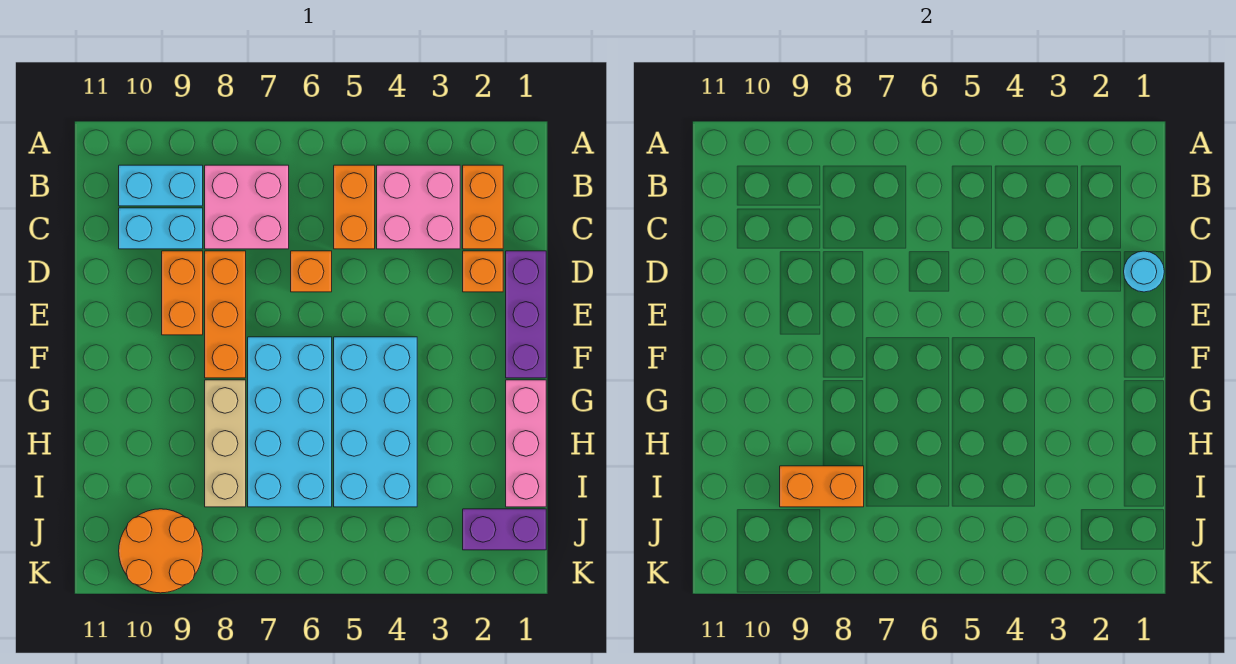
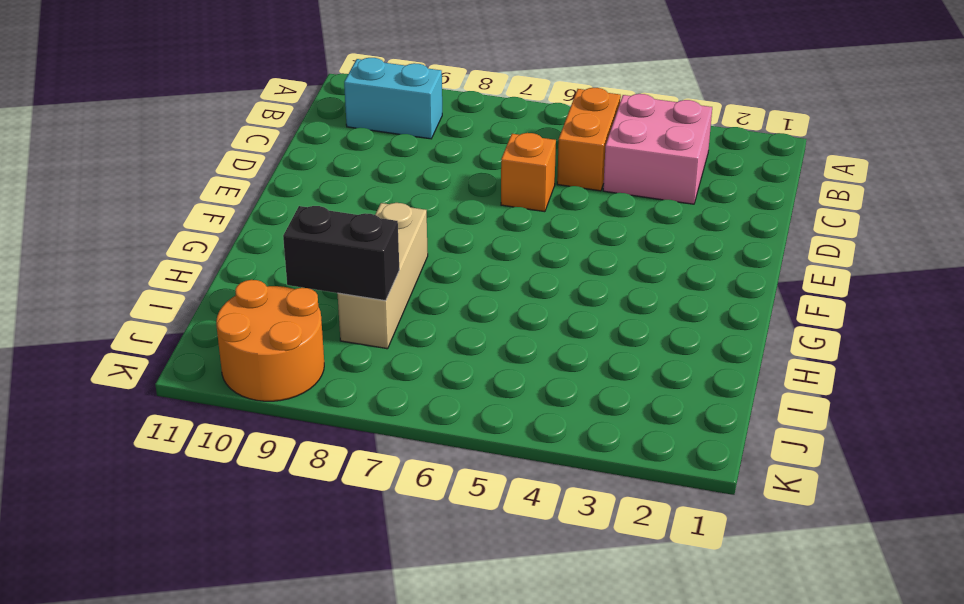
black 1x2 brick [283,206,399,301] -> orange 1x2 brick [780,466,864,507]
none -> orange 1x2 brick [463,165,503,249]
none -> pink 2x2 brick [205,165,289,249]
none -> cyan 1x2 brick [119,208,203,249]

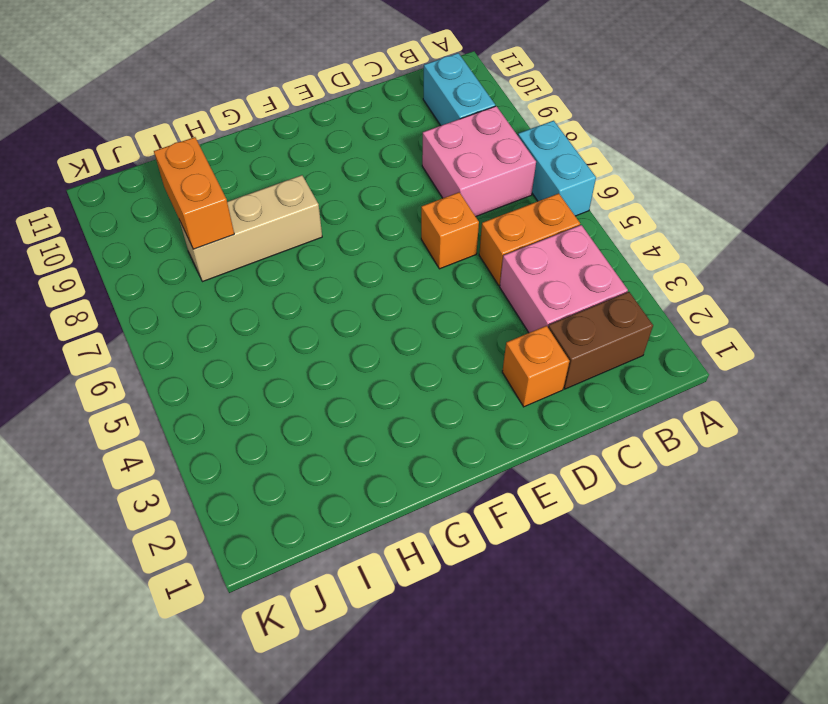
cyan 1x2 brick [518,121,596,216] -> cyan 1x2 brick moved to [119,208,203,249]
brown 1x2 brick [548,292,653,389] -> orange 1x2 brick [463,165,503,249]
none -> purple 1x3 brick [506,251,546,378]
none -> orange 1x3 brick [205,251,246,378]
none -> orange 1x2 brick [162,251,203,335]

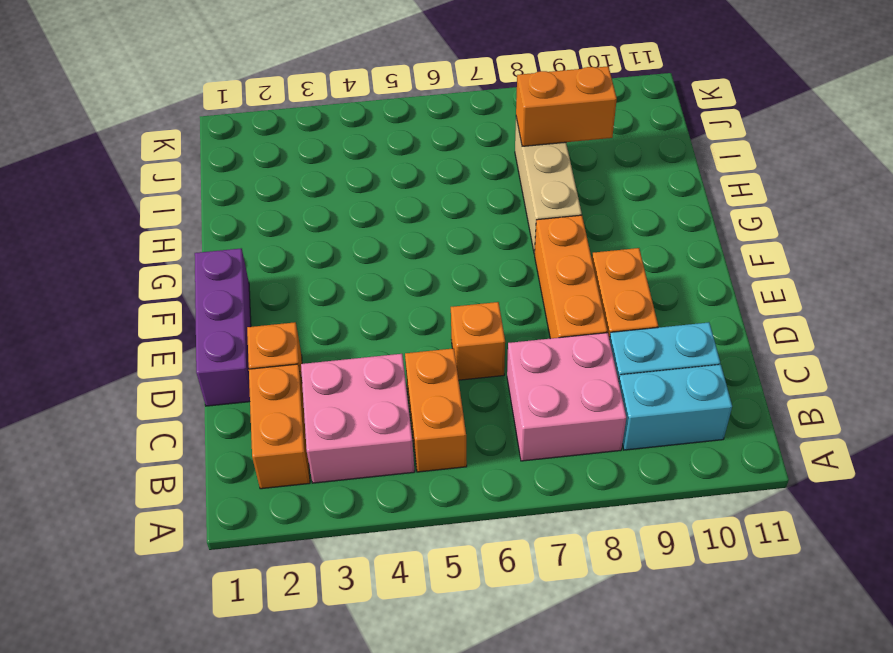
none -> cyan 2x4 brick [334,337,417,507]
none -> cyan 2x4 brick [248,337,332,507]
none -> pink 1x3 brick [506,380,546,507]

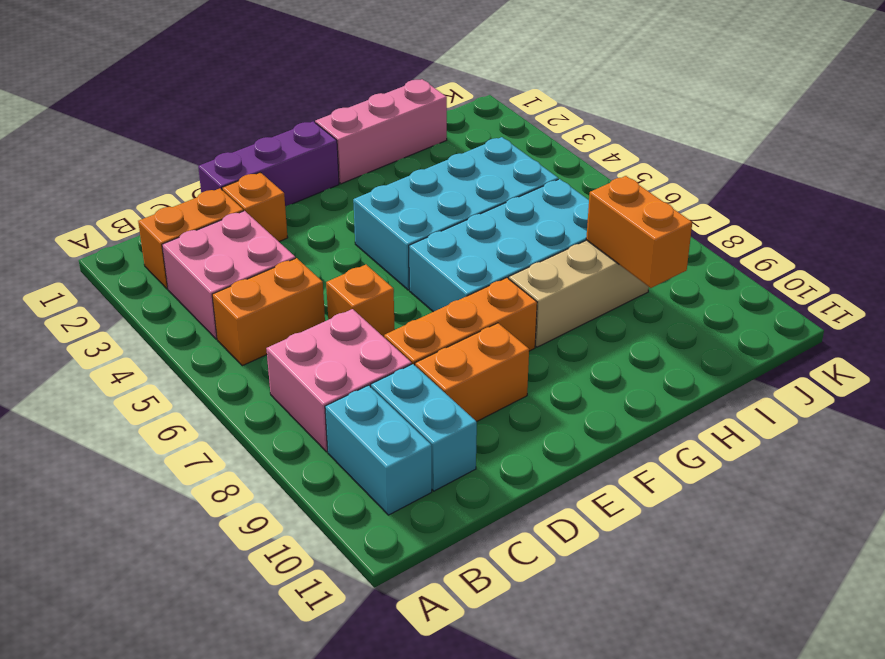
none -> purple 1x2 brick [463,509,546,550]
none -> orange 2x2 round brick [119,509,203,593]
none -> cyan 1x1 round brick [1124,251,1164,292]

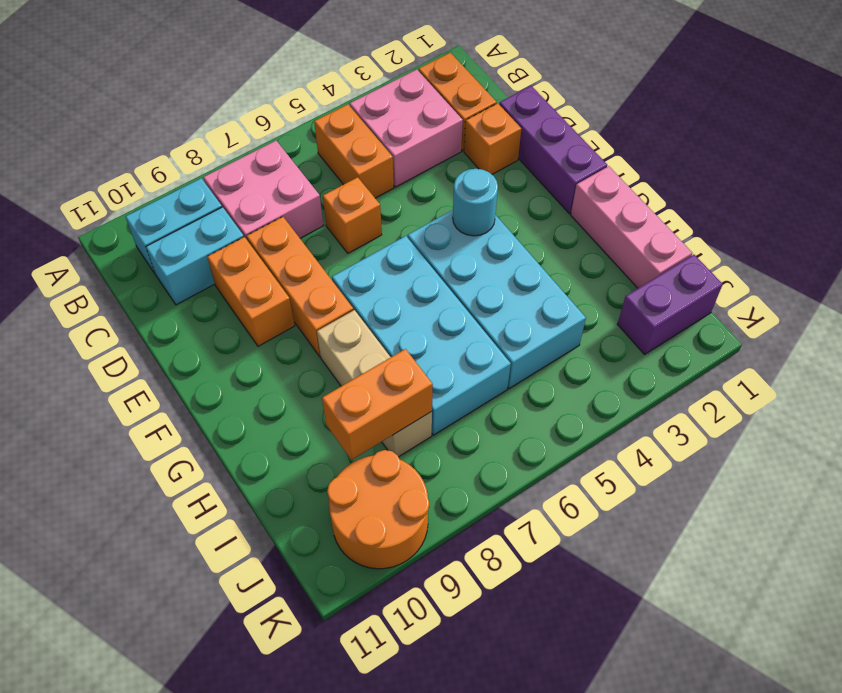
cyan 1x1 round brick [453,169,498,236] -> cyan 1x1 round brick moved to [1124,251,1164,292]

